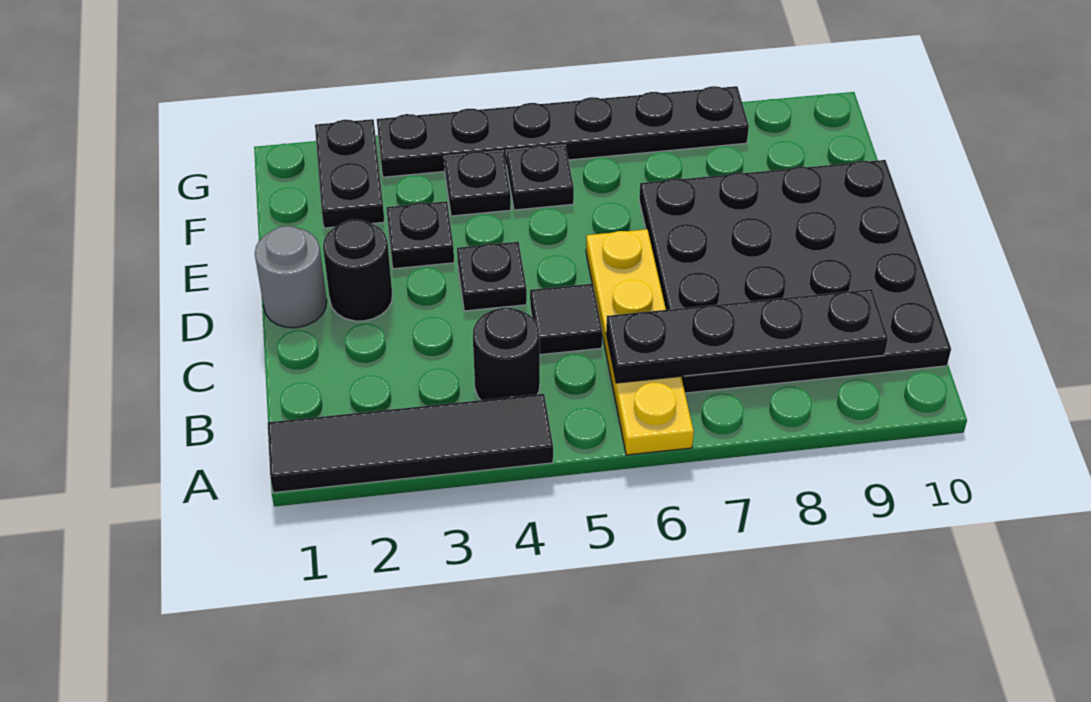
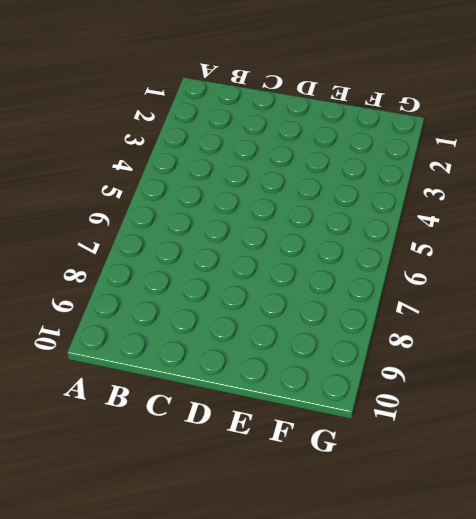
none -> black 1x4 tile [268,394,553,493]
none -> yellow 1x4 plate [586,229,694,455]
none -> black 1x1 round brick [473,308,540,400]

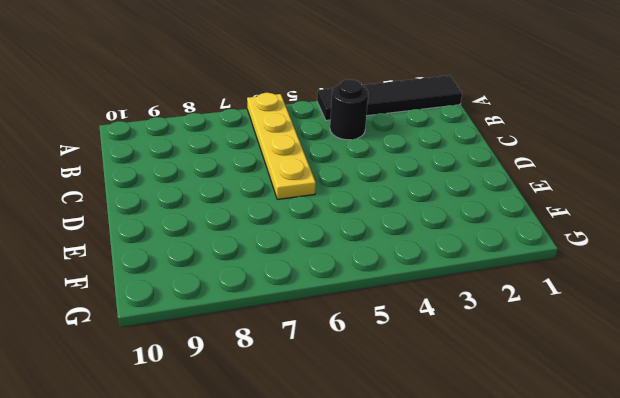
none -> black 4x4 plate [639,160,951,393]
none -> black 1x1 tile [530,284,602,355]
none -> grey 1x1 round brick [255,226,327,328]

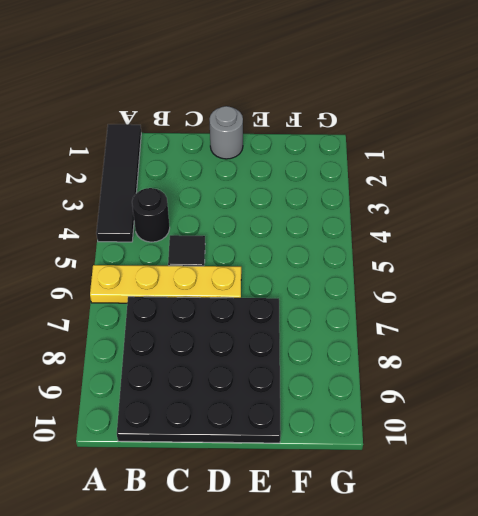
none -> black 1x1 round brick [323,220,392,321]
none -> black 1x1 plate [457,242,527,311]
none -> black 1x1 plate [386,201,454,269]

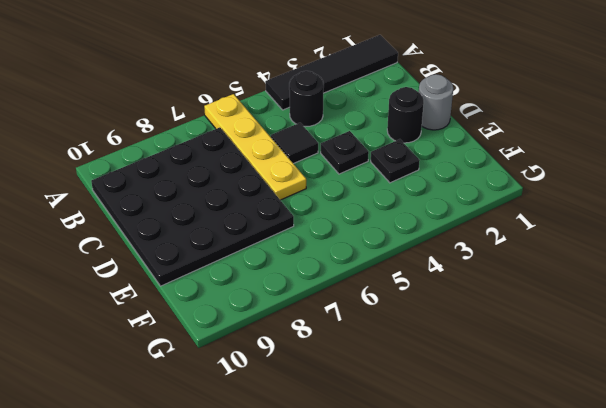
none -> black 1x2 plate [315,119,385,228]
none -> black 1x1 plate [444,151,511,216]
none -> black 1x1 plate [506,145,574,210]

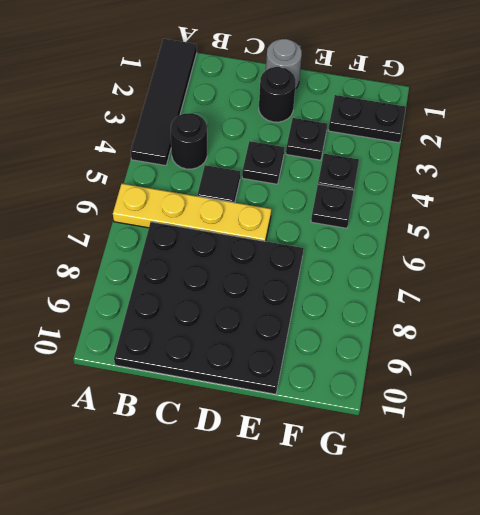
none -> black 1x6 plate [377,86,749,177]
none -> black 1x4 plate [606,289,888,383]

